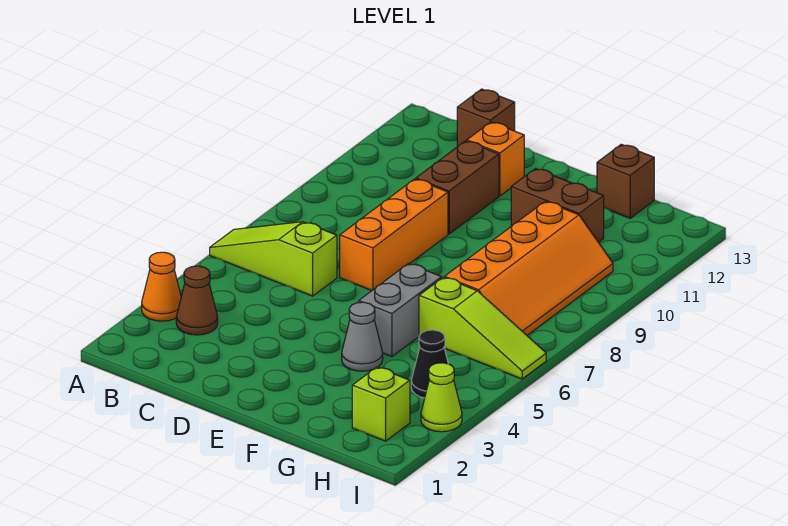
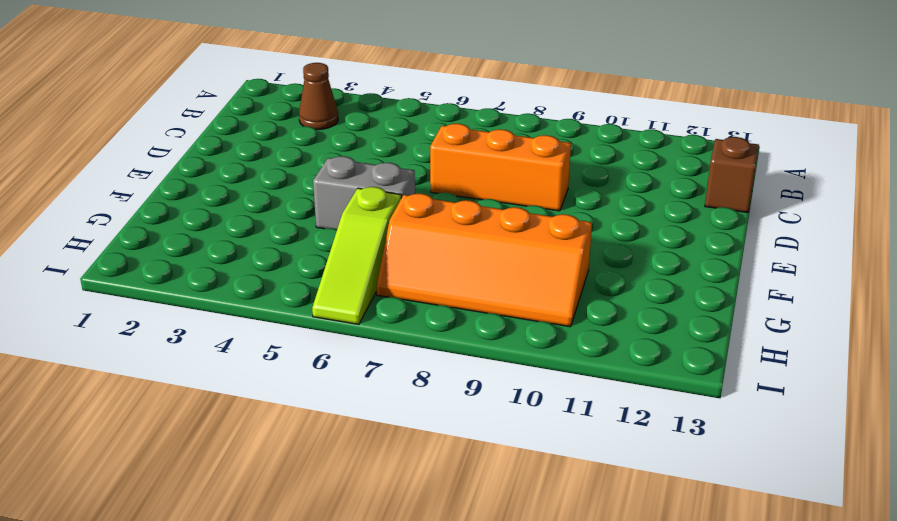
none -> orange 1x1 cone [142,252,181,321]
none -> lime 1x3 slope [210,222,337,296]
none -> brown 1x2 brick [416,141,499,234]

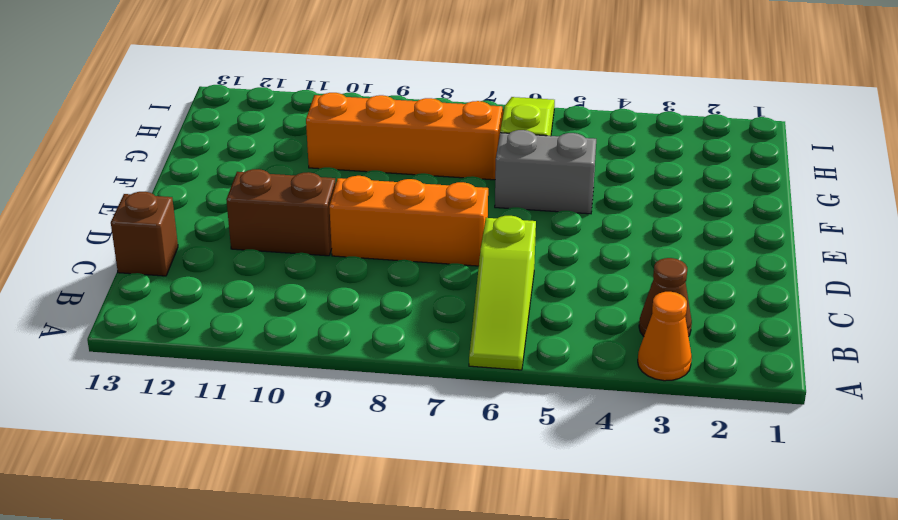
none -> orange 1x1 brick [467,122,524,196]
none -> grey 1x1 cone [342,302,383,371]
none -> brown 1x2 brick [511,169,604,242]

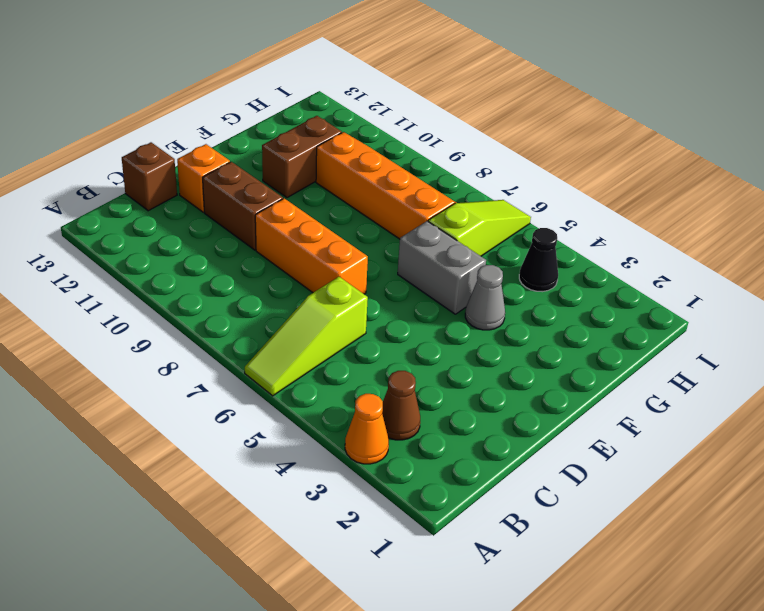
none -> brown 1x1 brick [597,144,654,218]
none -> lime 1x1 brick [352,367,410,441]
none -> lime 1x1 cone [421,363,462,432]

